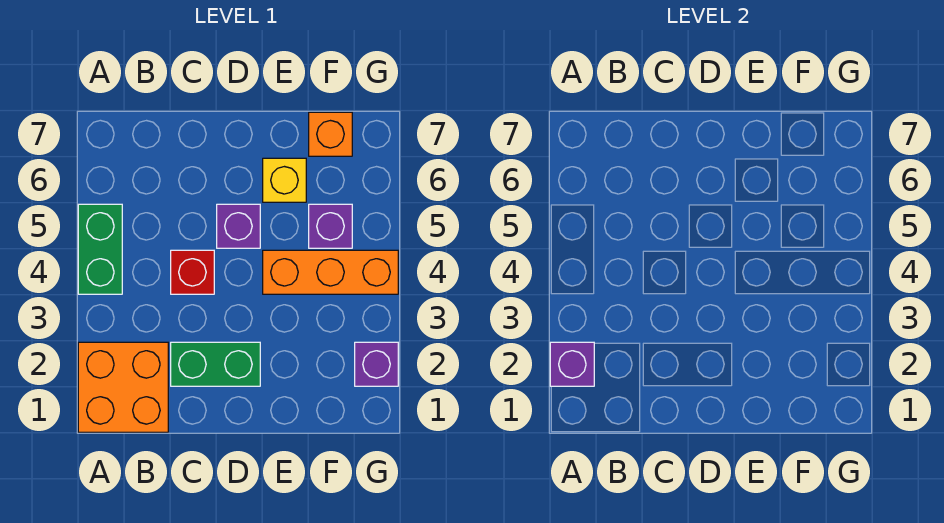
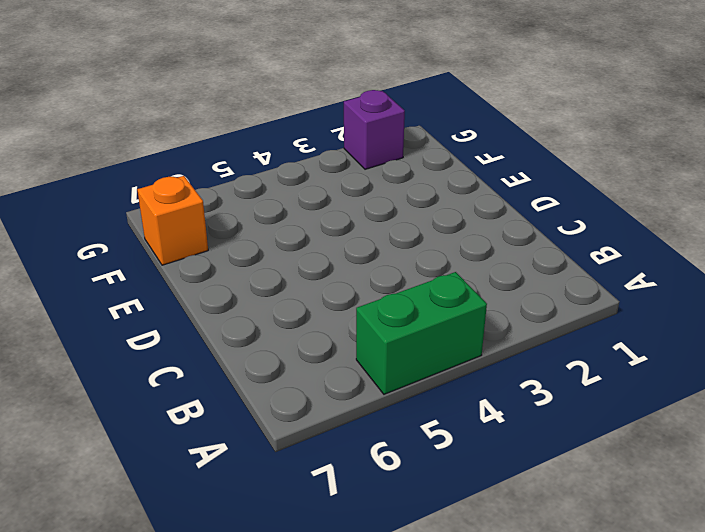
none -> orange 2x2 brick [78,342,168,432]
none -> green 1x2 brick [171,342,260,386]

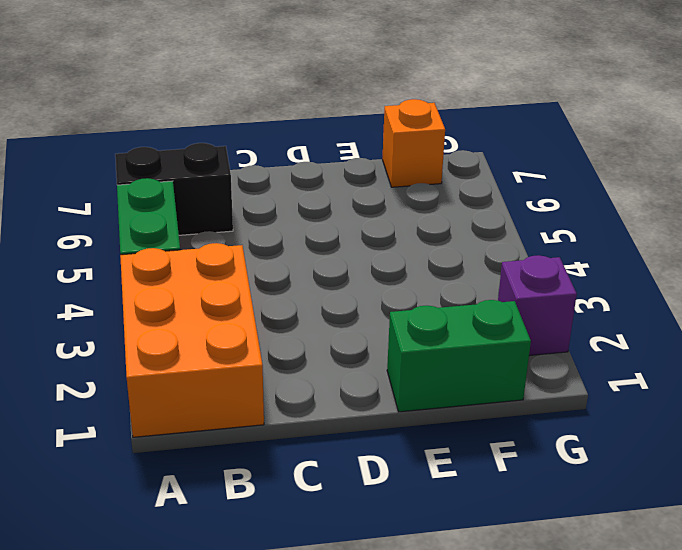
orange 2x3 brick [120,243,264,437] -> orange 2x2 brick [78,342,168,432]
black 1x2 brick [115,143,233,235] -> none
green 1x2 brick [387,300,531,412] -> green 1x2 brick moved to [171,342,260,386]
none -> red 1x1 brick [171,250,214,294]
none -> purple 1x1 brick [217,204,260,248]

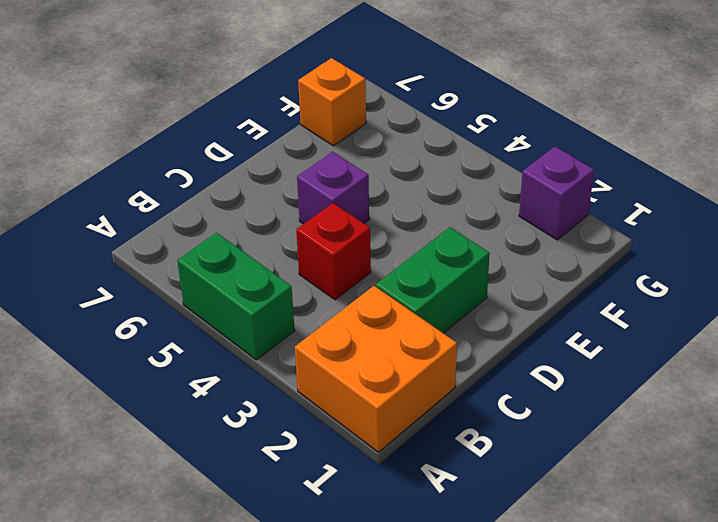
none -> orange 1x3 brick [263,250,398,294]
none -> yellow 1x1 brick [263,158,306,202]

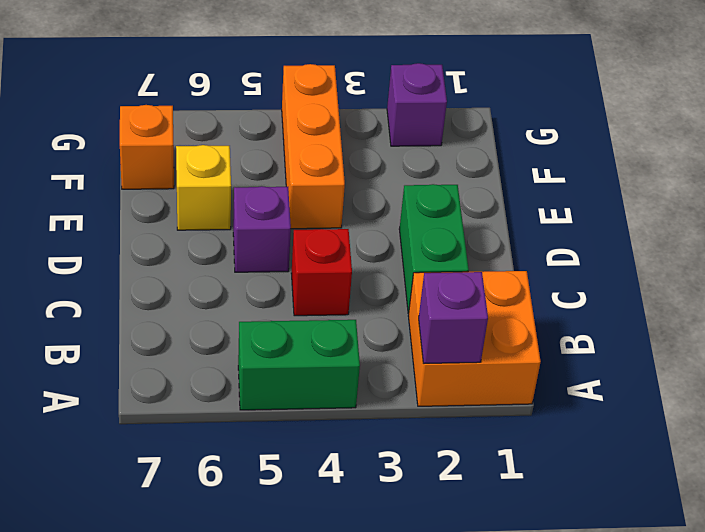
none -> purple 1x1 brick [309,204,352,248]

